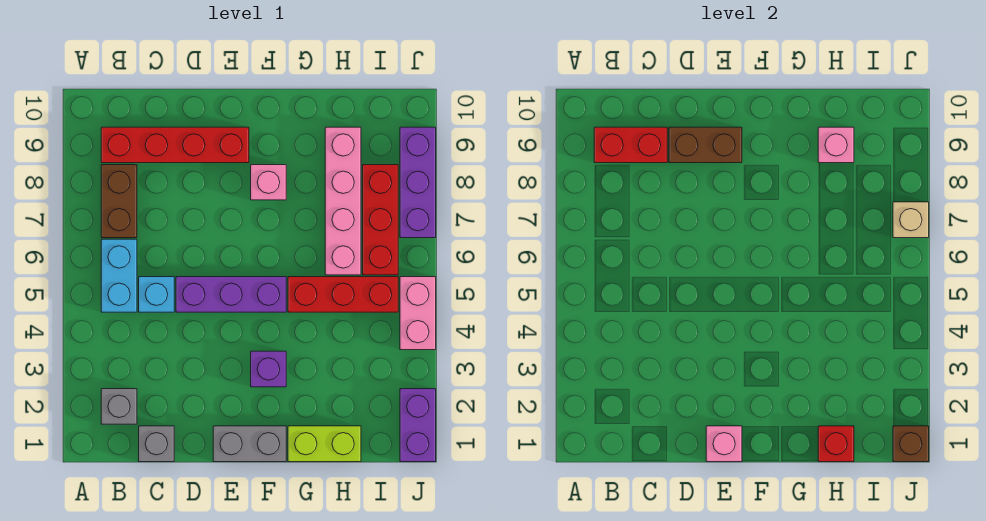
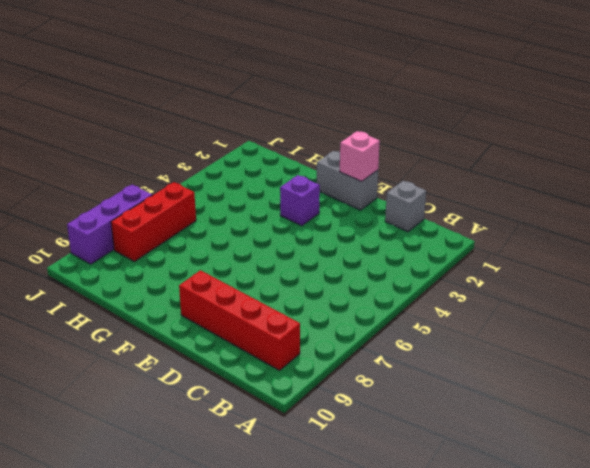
none -> grey 1x1 brick [101,389,137,424]
none -> cyan 1x2 brick [101,239,137,312]
none -> brown 1x2 brick [101,165,137,238]

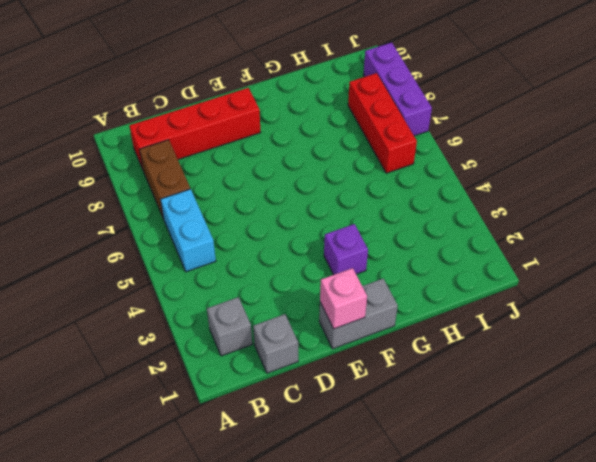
none -> cyan 1x1 brick [139,277,174,312]
none -> purple 1x3 brick [176,277,286,312]
none -> pink 1x1 brick [251,165,286,200]

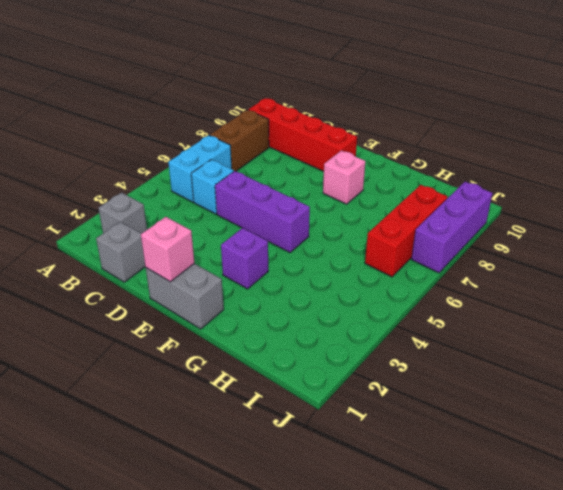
none -> lime 1x2 brick [288,426,361,462]
none -> red 1x3 brick [288,277,398,312]
none -> pink 1x4 brick [325,127,361,275]

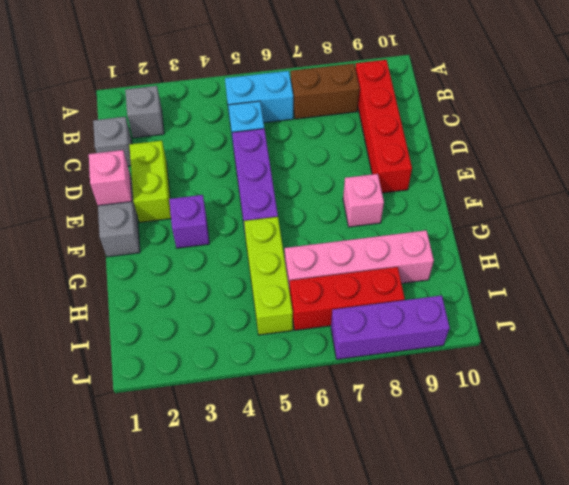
lime 1x2 brick [129,141,171,222] -> lime 1x2 brick moved to [288,426,361,462]
lime 1x3 brick [244,217,293,335] -> red 1x3 brick [288,277,398,312]
none -> purple 1x2 brick [400,389,436,462]
none -> pink 1x2 brick [400,277,436,350]
none -> red 1x2 brick [594,127,667,163]

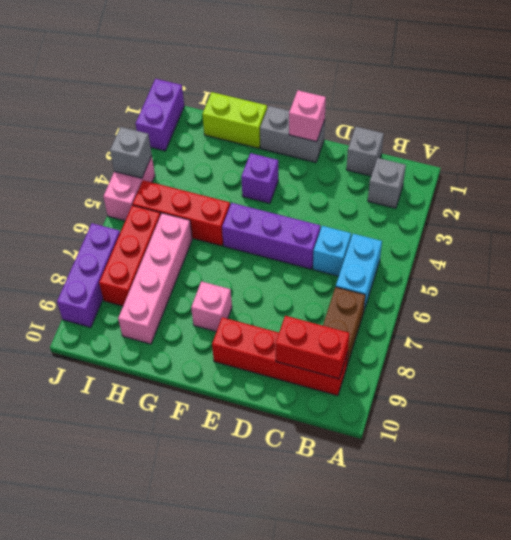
grey 1x1 brick [110,127,152,178] -> none
none -> brown 1x2 brick [669,127,742,163]
none -> red 1x1 brick [818,426,854,462]
none -> pink 1x1 brick [818,127,854,163]

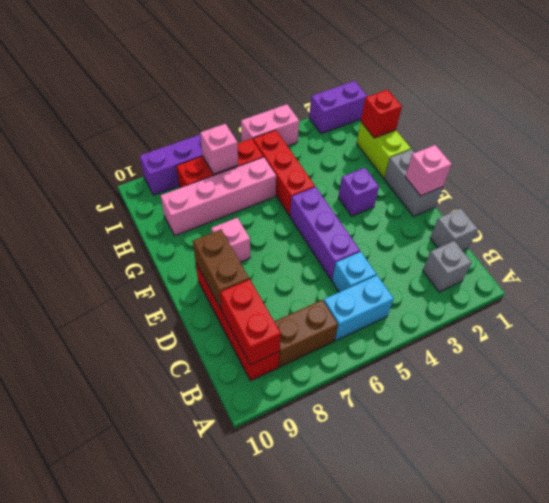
pink 1x1 brick [200,124,238,174] -> pink 1x1 brick moved to [818,127,854,163]
none -> brown 1x1 brick [893,426,929,462]
none -> tan 1x1 brick [893,202,929,238]

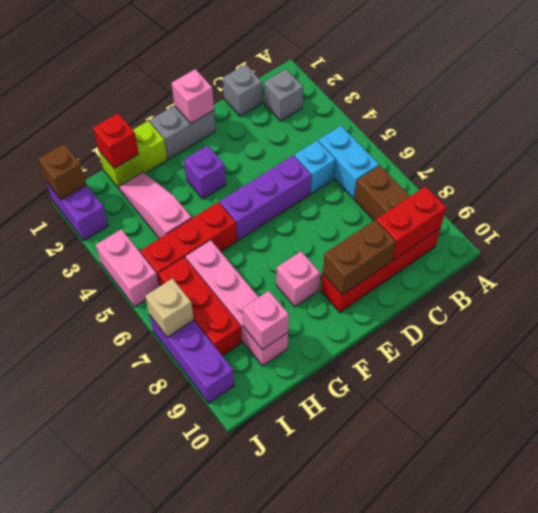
pink 1x3 slope [119,172,192,239] -> none

